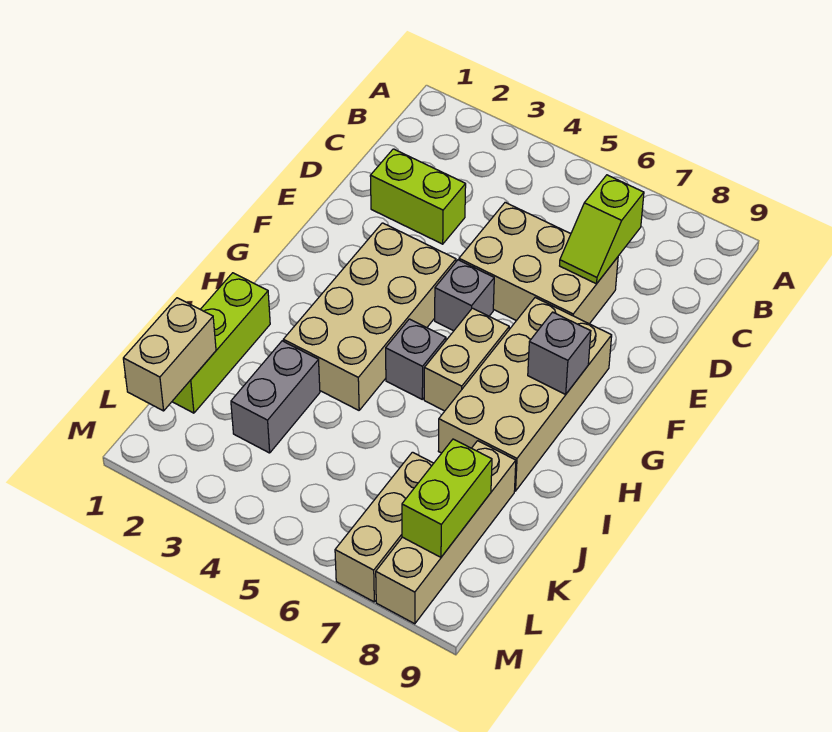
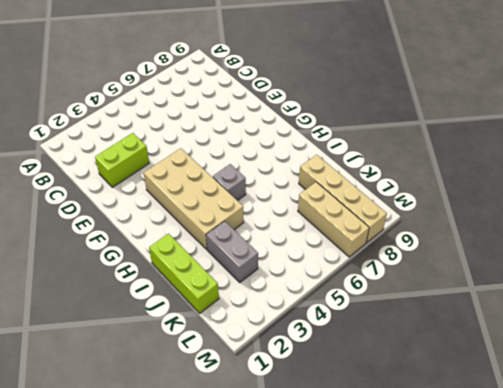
none -> tan 2x3 brick [459,202,618,324]
none -> grey 1x1 brick [435,260,494,331]
none -> tan 2x4 brick [439,298,612,491]

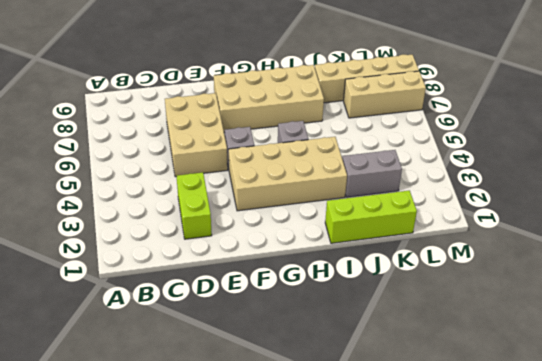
none -> tan 1x2 brick [424,308,509,411]
none -> lime 1x2 slope [560,175,644,284]
none -> grey 1x1 brick [528,312,591,394]

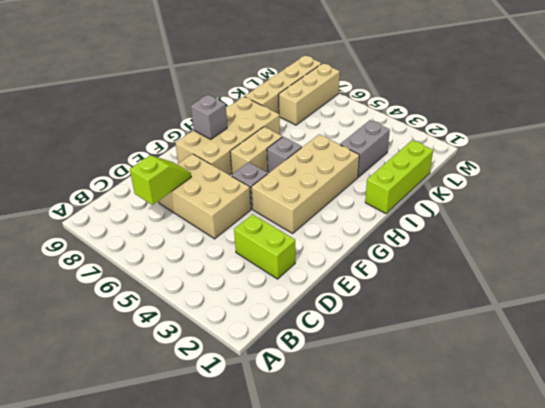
none -> tan 1x2 brick [123,298,216,411]
none -> lime 1x2 brick [402,439,492,557]

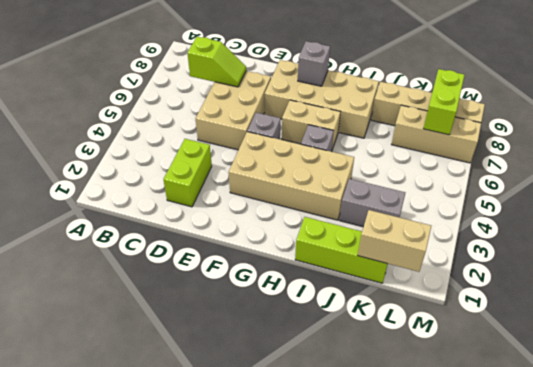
lime 1x2 brick [423,69,464,135] -> lime 1x2 brick turned to [402,439,492,557]

